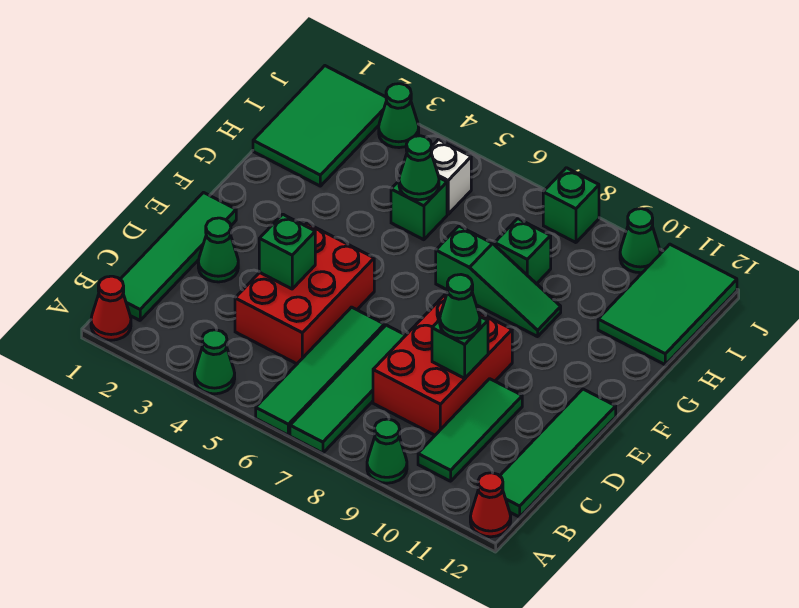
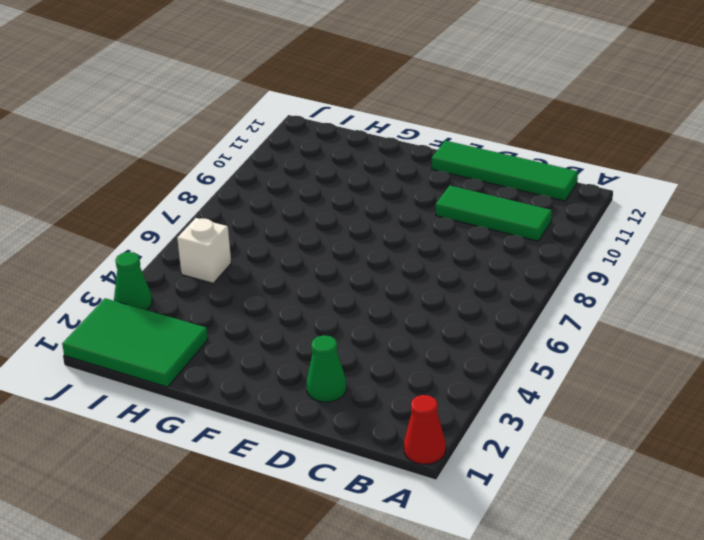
none -> green 1x1 cone [194,330,235,394]
none -> green 1x4 tile [256,307,384,435]
none -> green 1x4 tile [290,325,406,453]

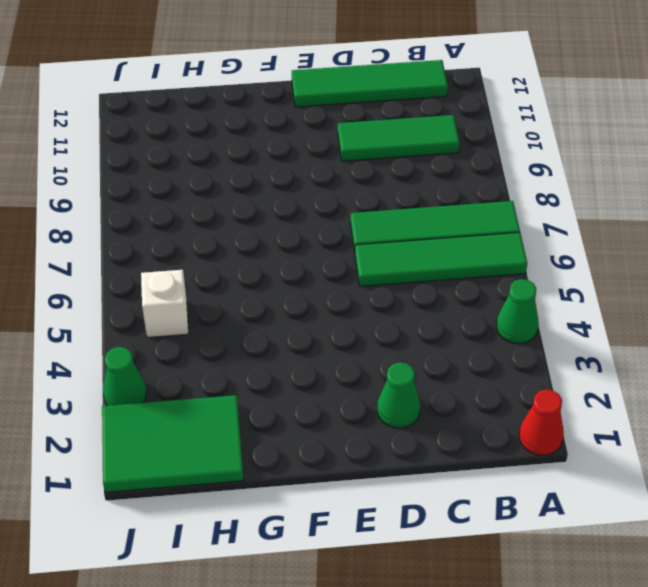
none -> green 1x1 cone [367,419,407,483]
none -> red 1x1 cone [470,473,511,537]
none -> green 1x4 tile [120,193,236,320]

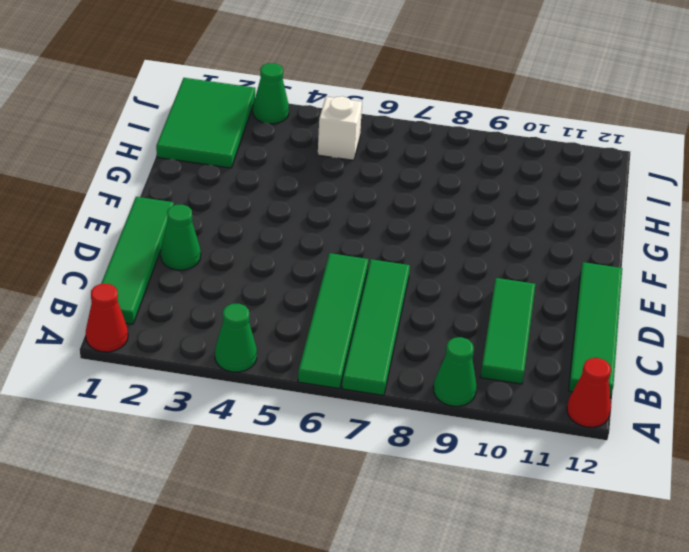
none -> red 2x3 brick [235,223,374,364]
none -> red 2x3 brick [373,295,512,435]
none -> green 1x3 slope [436,226,561,337]

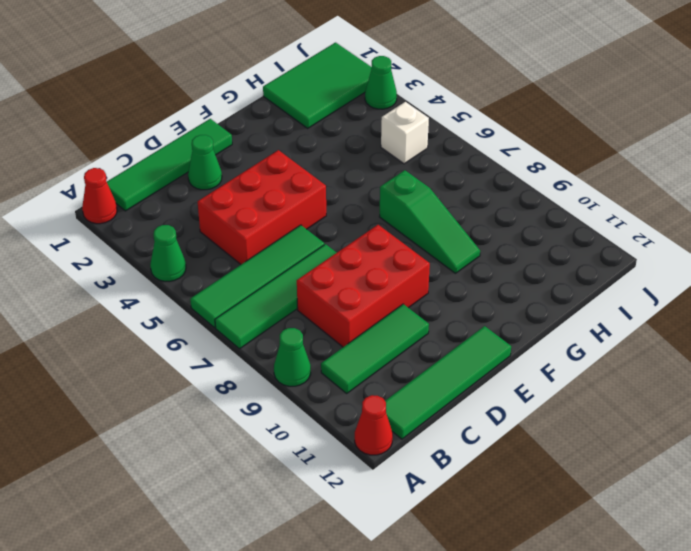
none -> green 1x1 brick [391,178,447,240]
none -> green 1x1 brick [495,219,551,284]
none -> green 2x3 tile [598,244,737,365]

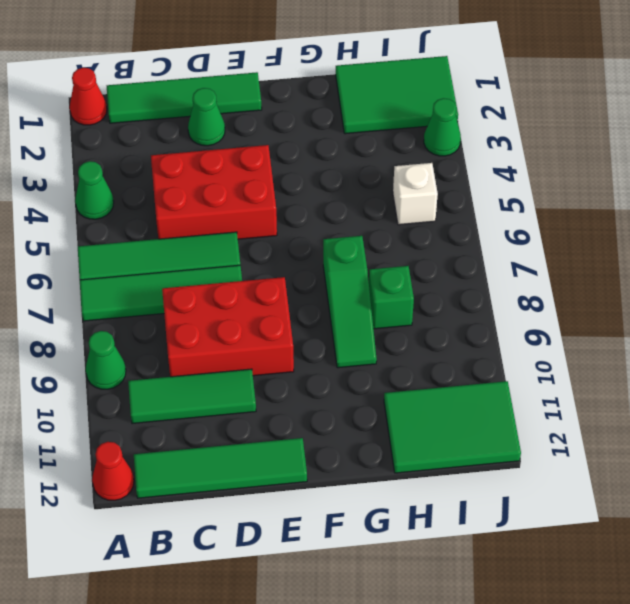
none -> green 1x1 brick [391,178,447,240]
none -> green 1x1 brick [543,168,599,243]
none -> green 1x1 cone [620,209,660,273]

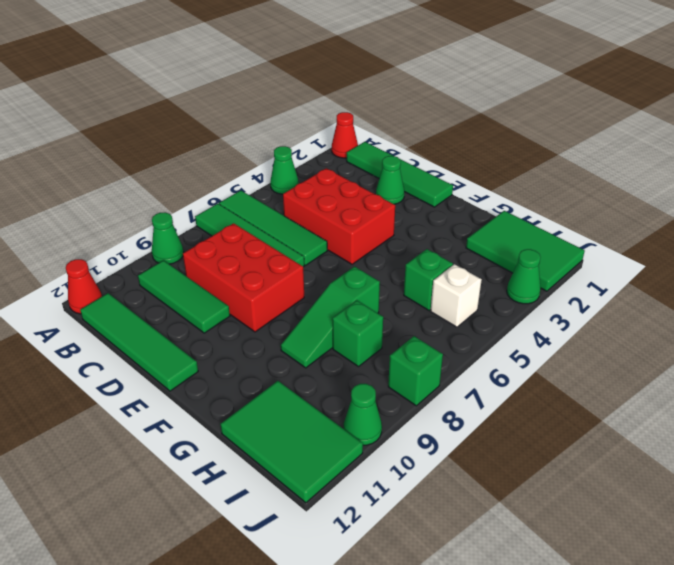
none -> green 1x1 brick [259,214,315,289]
none -> green 1x1 brick [432,317,488,378]
none -> green 1x1 cone [399,136,439,200]

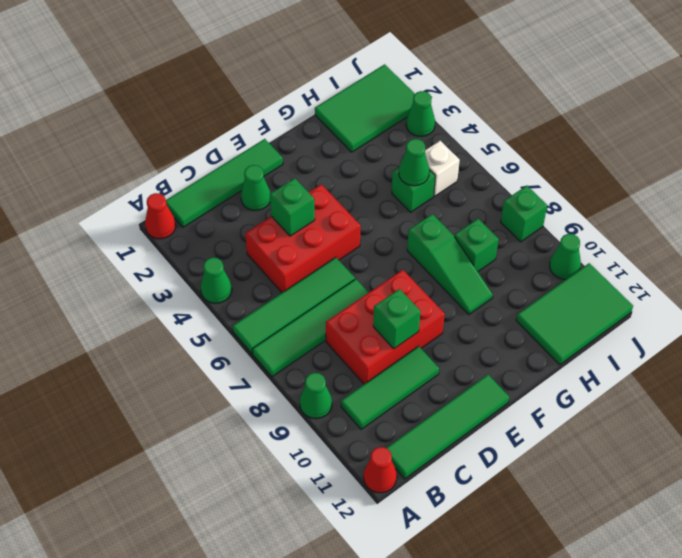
none -> green 1x1 cone [440,275,480,338]

